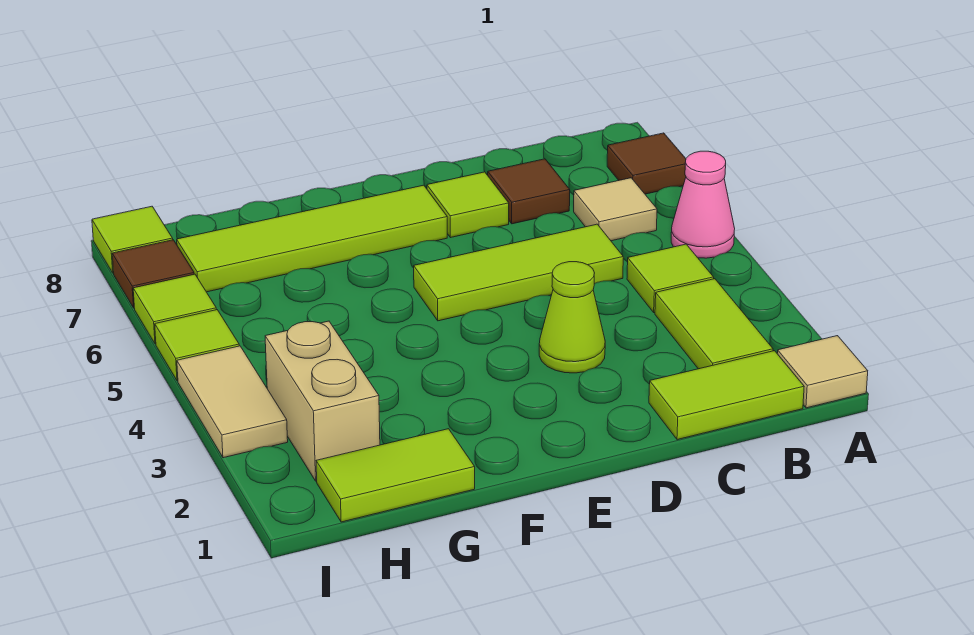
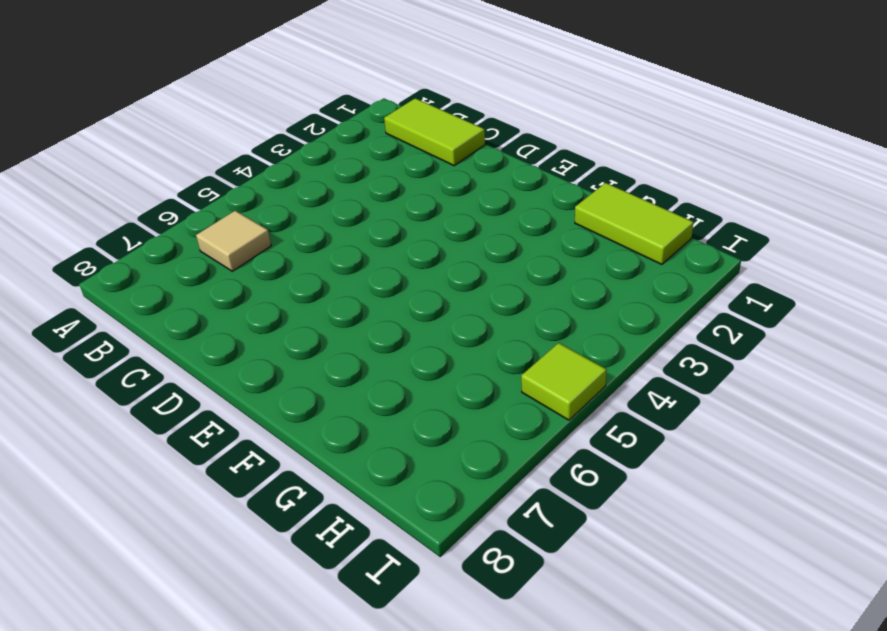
none -> tan 1x1 tile [777,336,868,408]
none -> pink 1x1 cone [671,151,735,258]
none -> brown 1x1 tile [607,133,686,194]

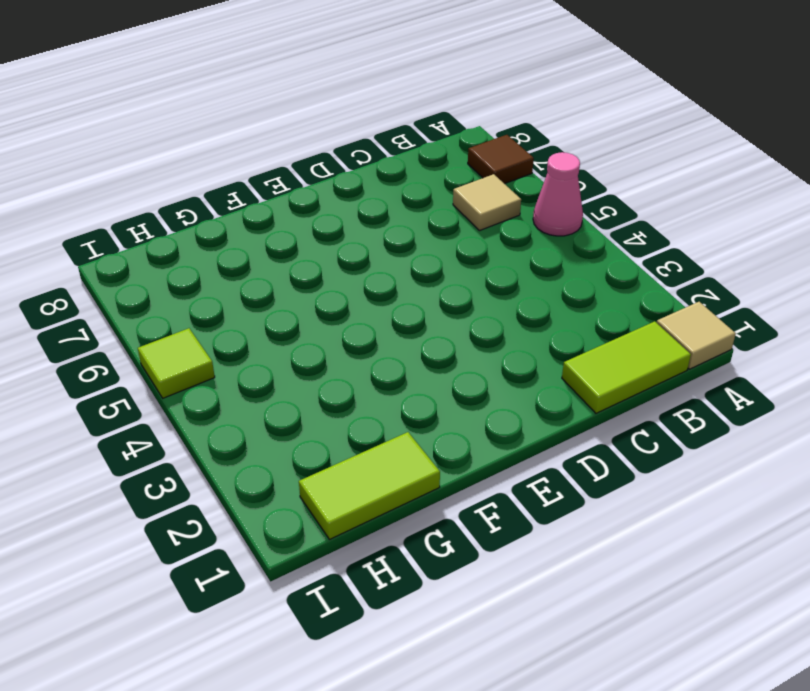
none -> lime 1x2 tile [655,279,773,369]
none -> lime 1x1 tile [627,244,714,313]
none -> lime 1x3 tile [414,224,623,321]

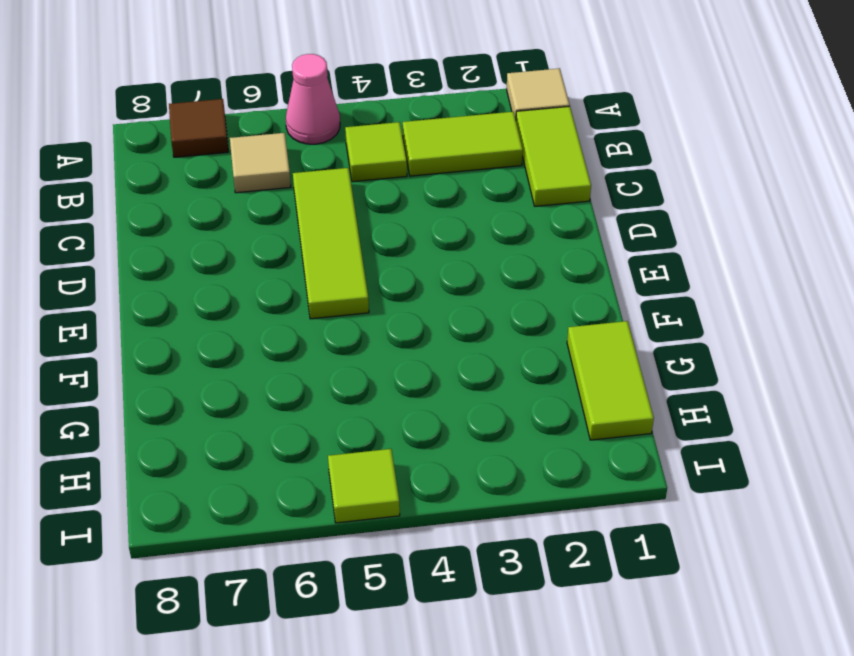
none -> brown 1x1 tile [488,159,570,224]
none -> lime 1x1 cone [539,262,605,373]
none -> lime 1x1 tile [427,172,509,238]

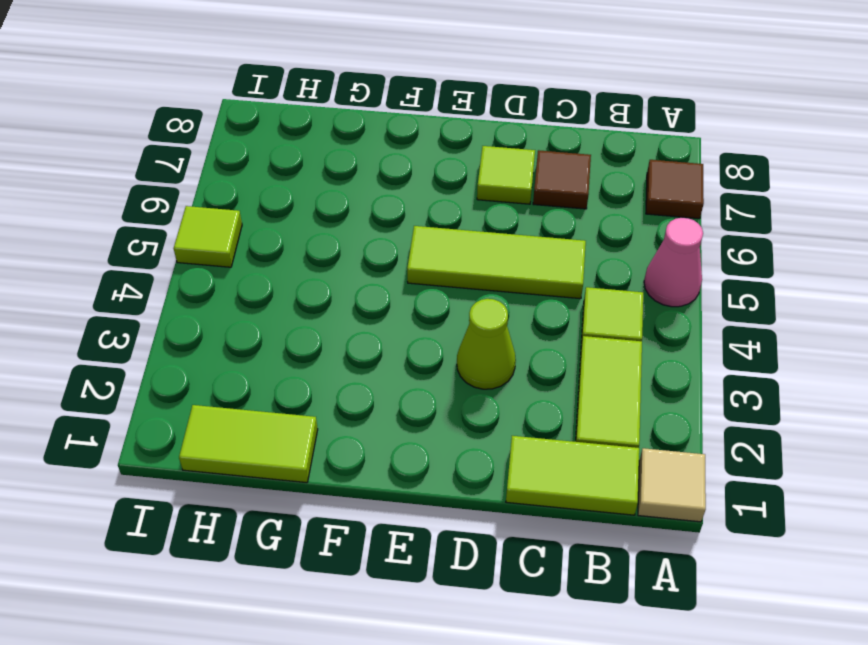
none -> tan 1x1 tile [574,178,657,241]
none -> lime 1x4 tile [177,185,447,292]
none -> tan 1x2 brick [265,321,380,481]

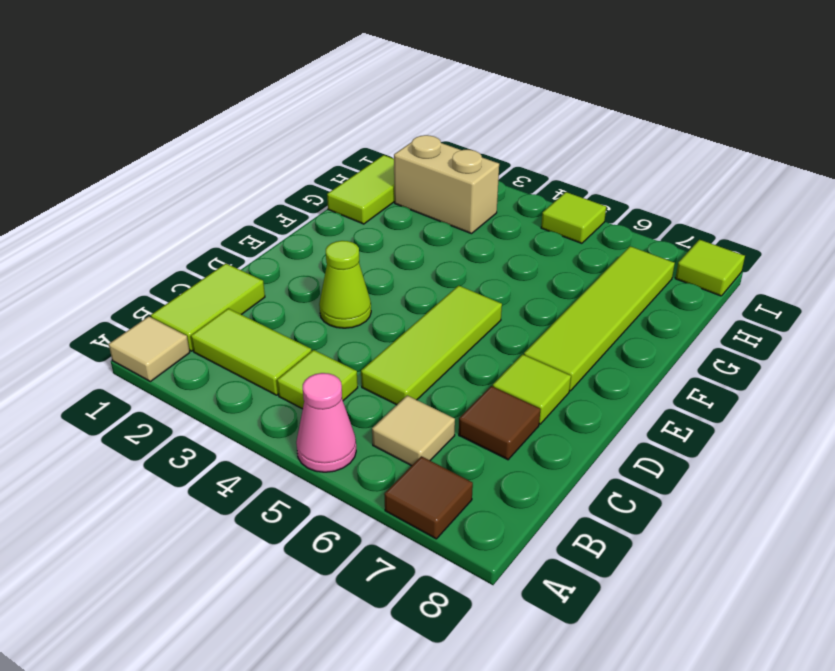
none -> tan 1x2 tile [177,346,288,458]
none -> lime 1x1 tile [133,274,216,344]
none -> brown 1x1 tile [112,240,194,308]

